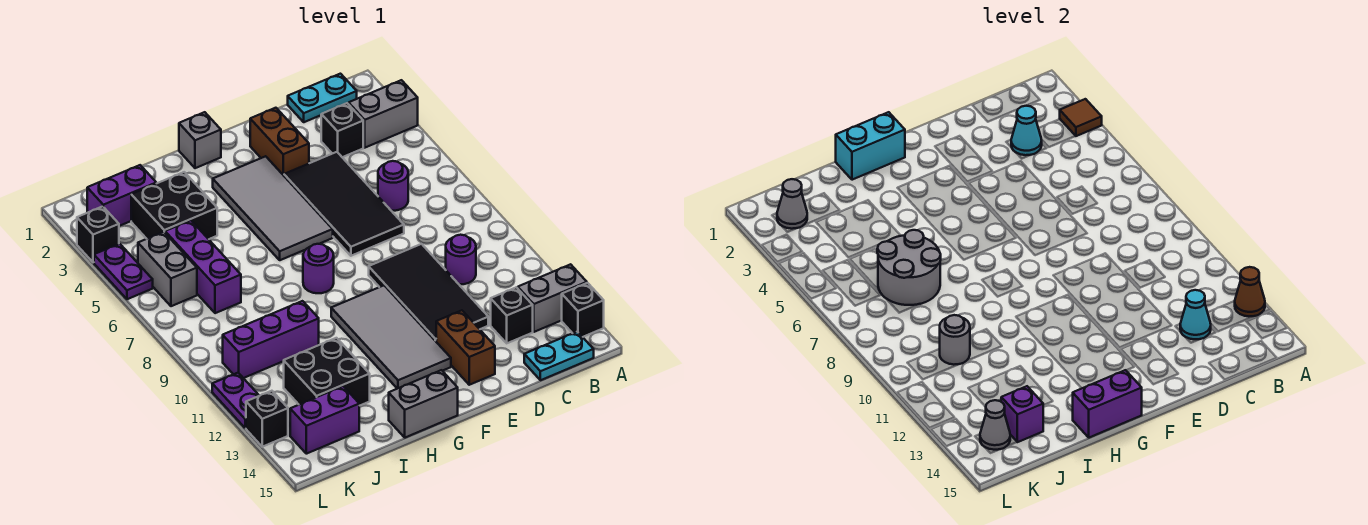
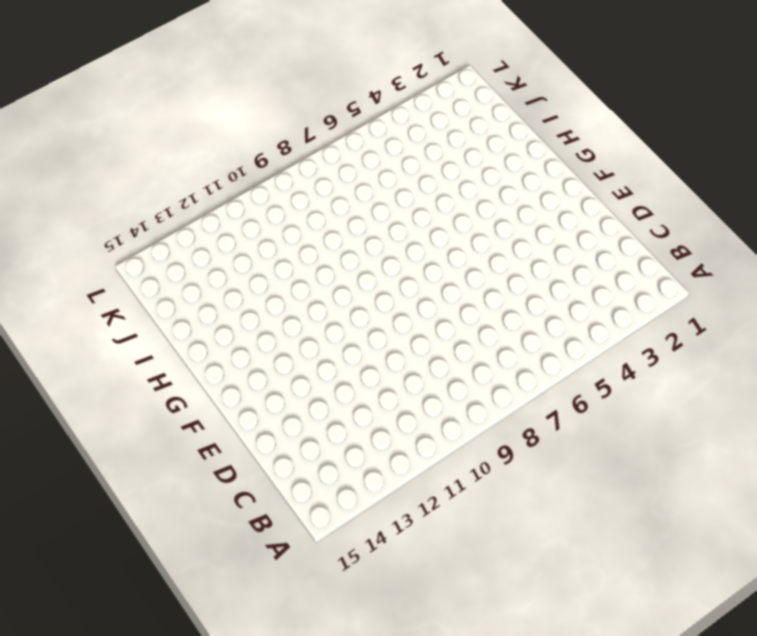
none -> grey 1x2 brick [349,80,418,148]
none -> grey 1x2 brick [518,264,587,332]
none -> black 1x1 brick [562,283,604,337]
none -> cyan 1x2 plate [288,74,357,122]

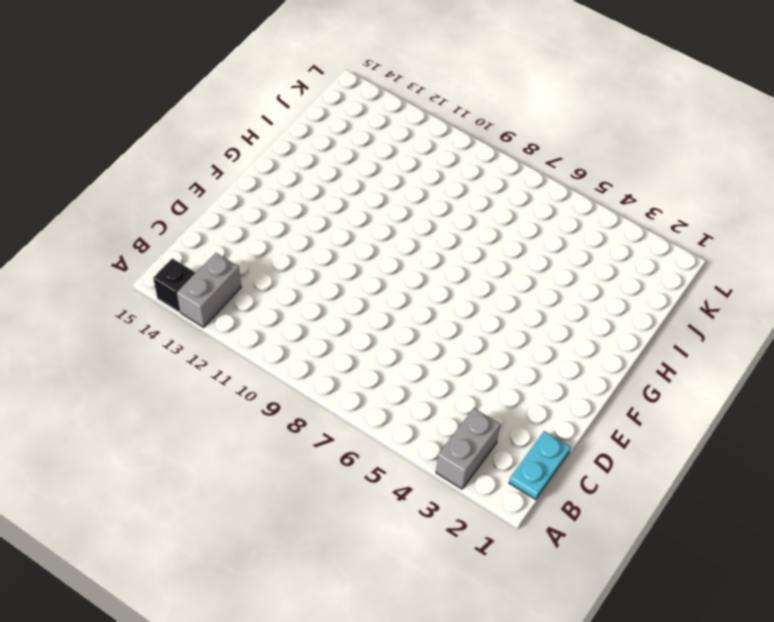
none -> cyan 1x2 plate [524,332,594,380]
none -> black 1x1 brick [321,103,363,157]
none -> purple 1x1 round brick [378,161,408,211]
none -> purple 1x1 round brick [446,235,476,284]

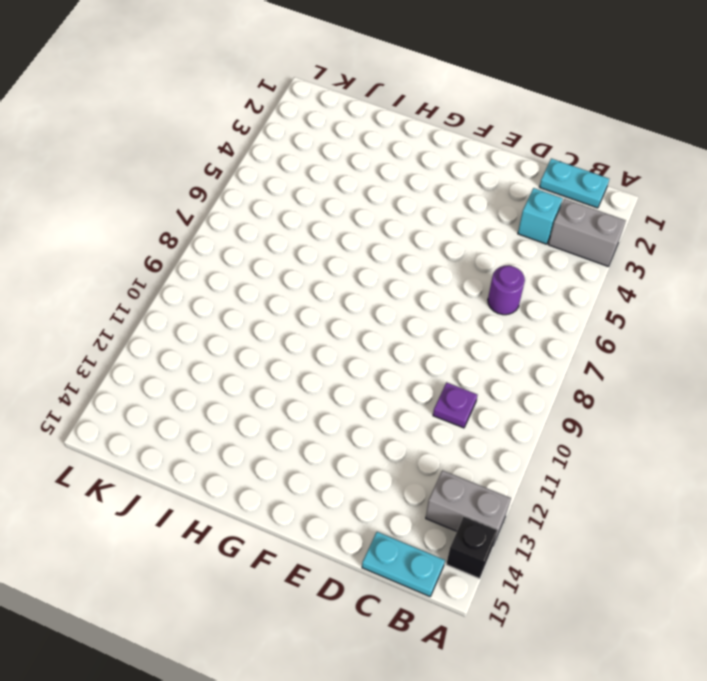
cyan 1x1 brick [518,188,563,244] -> black 1x1 brick [321,103,363,157]
purple 1x1 plate [433,382,477,428] -> purple 1x1 round brick [446,235,476,284]
none -> black 1x1 brick [491,287,533,343]
none -> black 2x4 tile [284,152,404,256]
none -> black 2x4 tile [369,244,488,341]
none -> brown 1x2 brick [250,108,309,175]

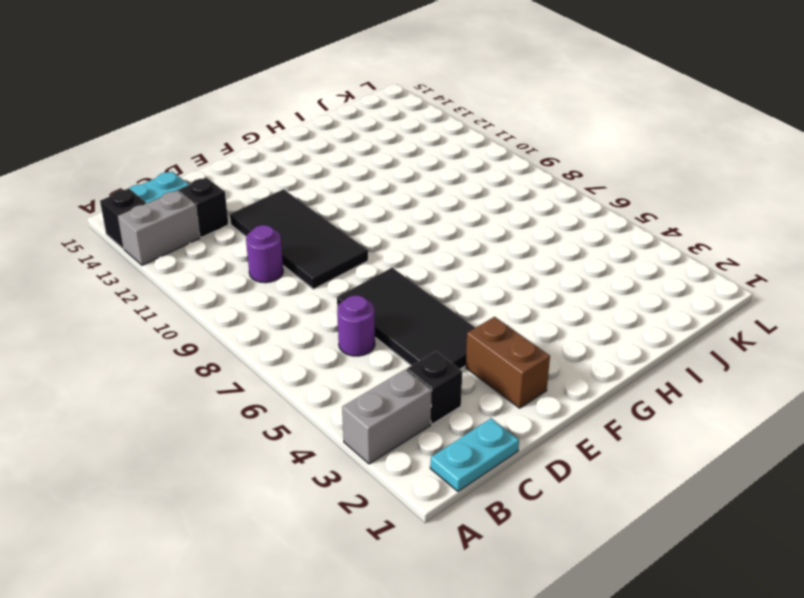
none -> brown 1x2 brick [436,310,495,385]
none -> grey 2x4 tile [213,156,333,260]
none -> grey 2x4 tile [331,286,451,389]
none -> grey 1x1 brick [179,112,221,168]

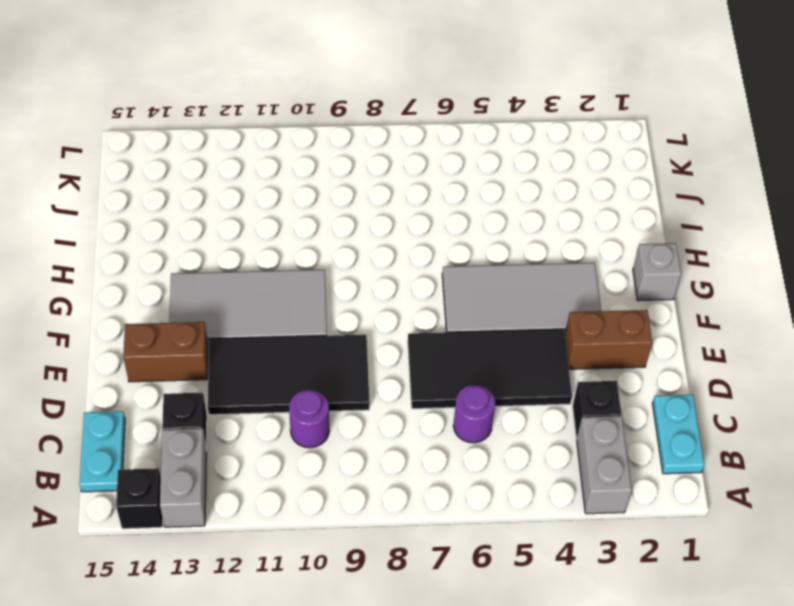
none -> purple 1x1 round brick [303,244,334,293]
none -> grey 1x2 brick [389,370,458,438]
none -> black 2x2 brick [131,172,217,239]
none -> purple 1x3 brick [223,301,319,378]

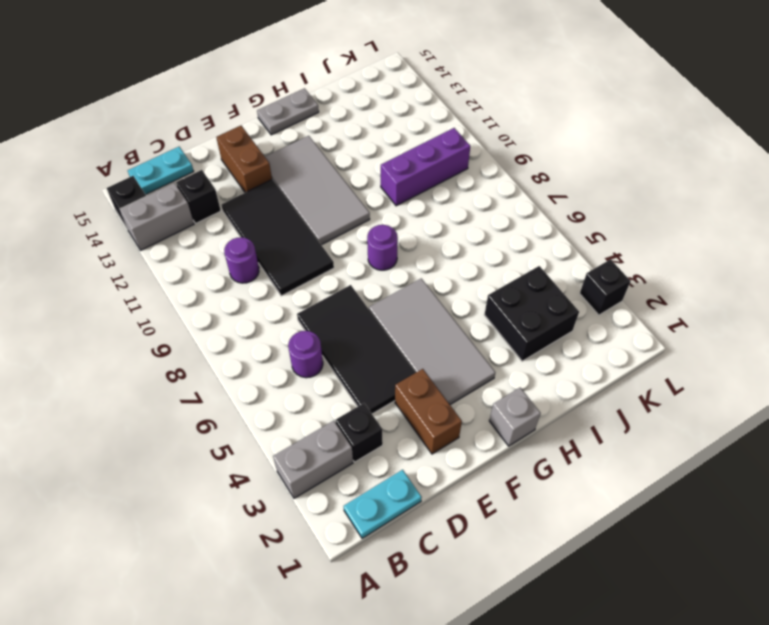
grey 1x2 plate [257,88,319,135] -> grey 1x2 brick [389,370,458,438]
none -> black 2x2 brick [284,338,370,406]
none -> purple 1x2 brick [87,165,156,226]
none -> purple 1x3 brick [165,220,241,313]
none -> purple 1x2 brick [290,386,359,454]

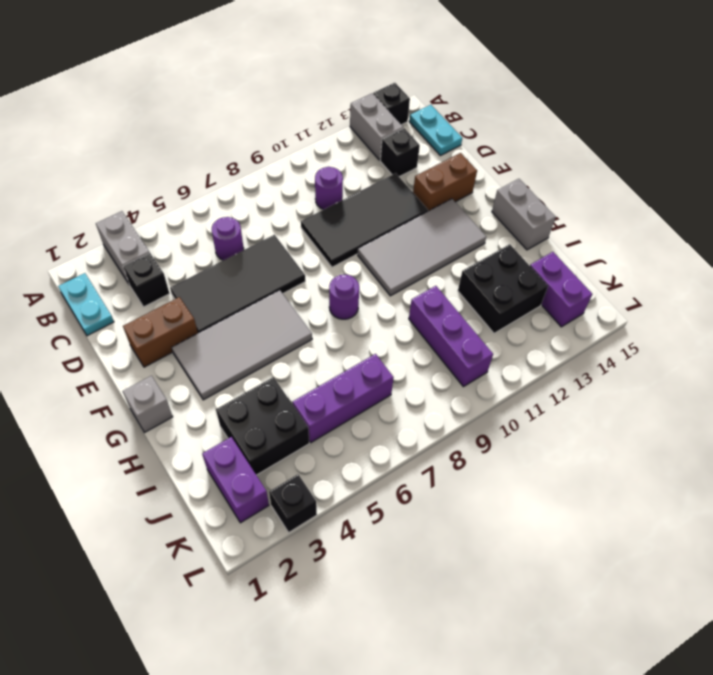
none -> grey 1x2 brick [138,232,197,306]
none -> purple 1x2 plate [94,244,153,299]
none -> purple 1x2 plate [212,373,259,428]
none -> black 1x1 brick [246,391,288,447]

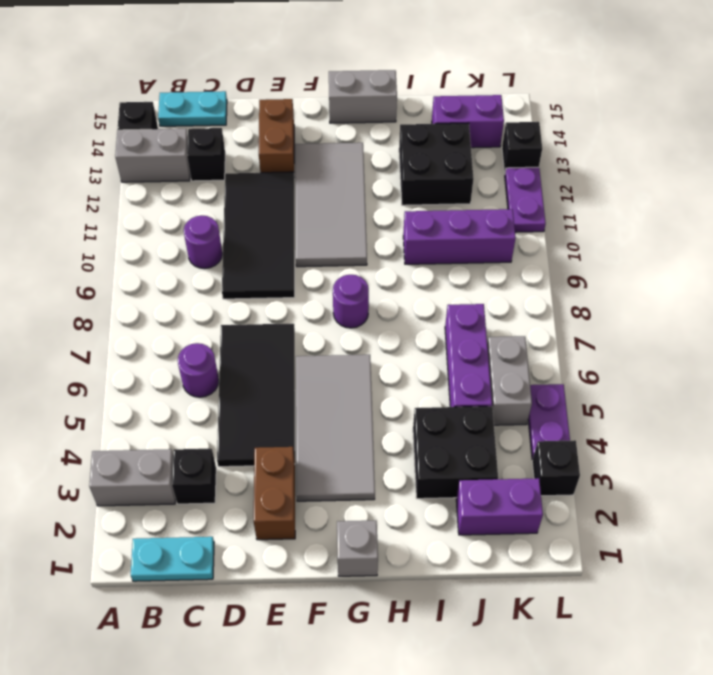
none -> brown 1x1 tile [1060,99,1102,136]
none -> brown 1x1 cone [1235,267,1265,316]
none -> cyan 1x1 cone [1011,106,1042,155]
none -> cyan 1x1 cone [1180,290,1211,339]

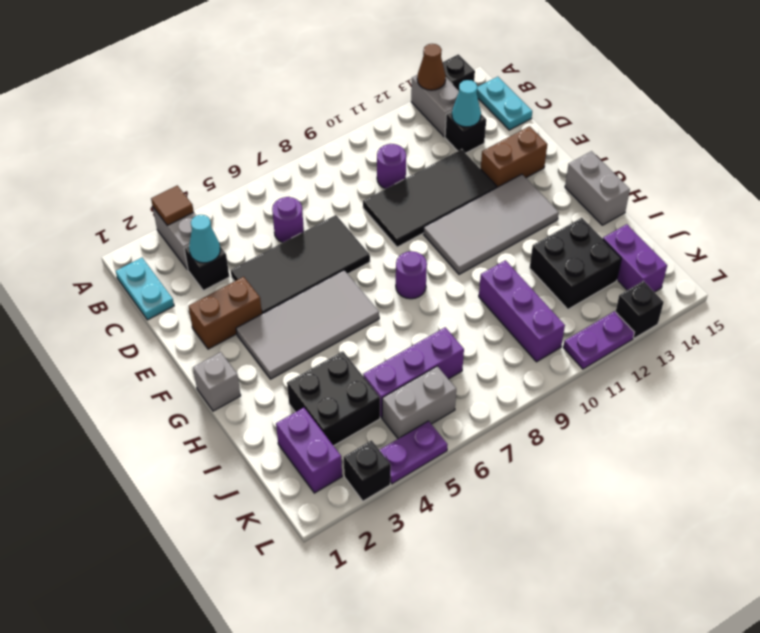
none -> cyan 1x2 brick [836,112,905,180]
none -> purple 1x2 brick [1073,370,1142,438]
none -> grey 2x2 round brick [877,230,941,305]
none -> grey 1x1 round brick [940,315,970,365]

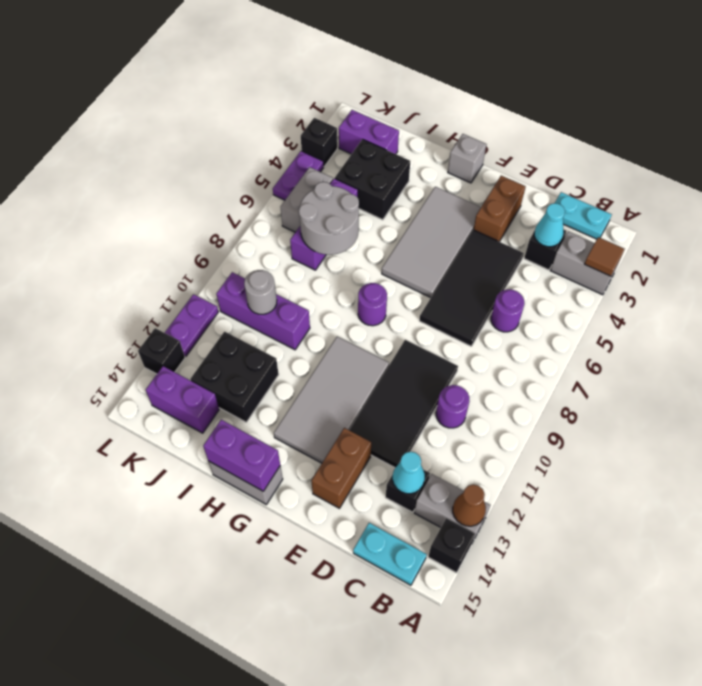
none -> cyan 1x2 brick [836,112,905,180]
none -> purple 1x1 brick [1001,386,1043,442]
none -> grey 1x1 cone [777,179,807,229]
none -> grey 1x1 cone [980,400,1010,450]

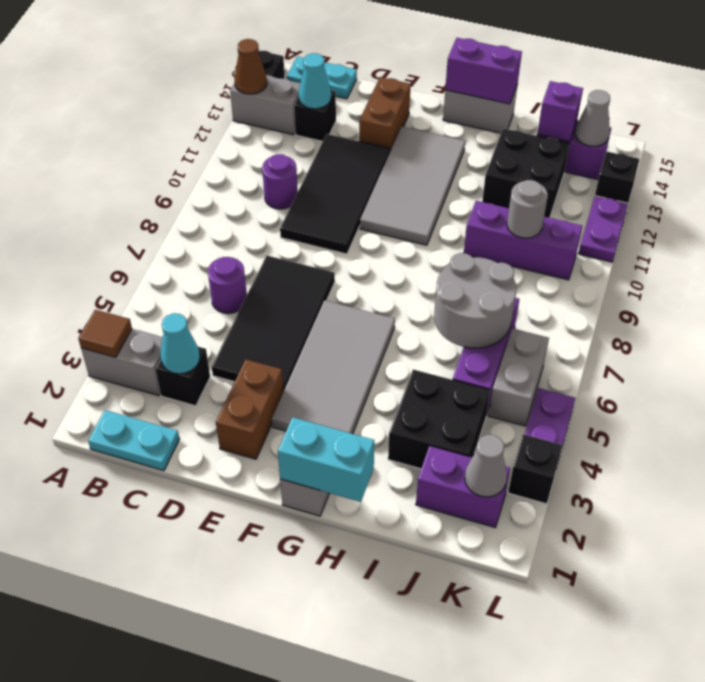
none -> purple 1x1 round brick [303,244,334,293]

